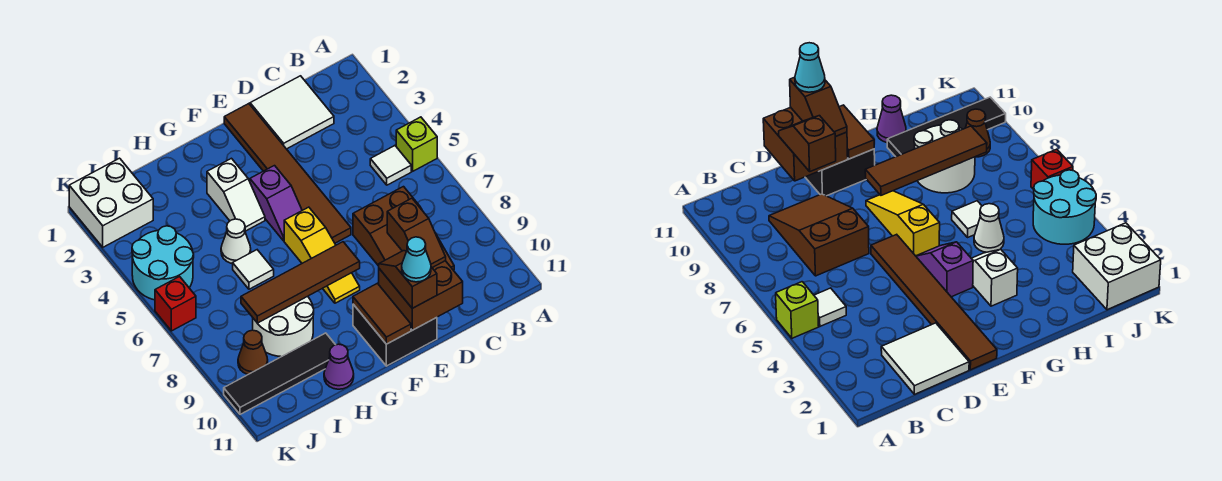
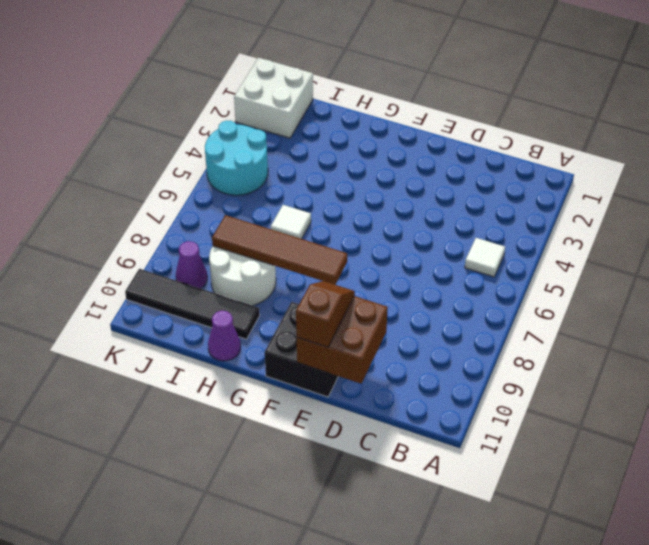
purple 1x1 cone [176,241,207,288] -> brown 1x1 cone [238,330,268,374]
none -> lime 1x1 brick [396,117,437,171]
none -> white 2x2 tile [250,76,334,149]
none -> brown 2x3 slope [353,187,454,270]

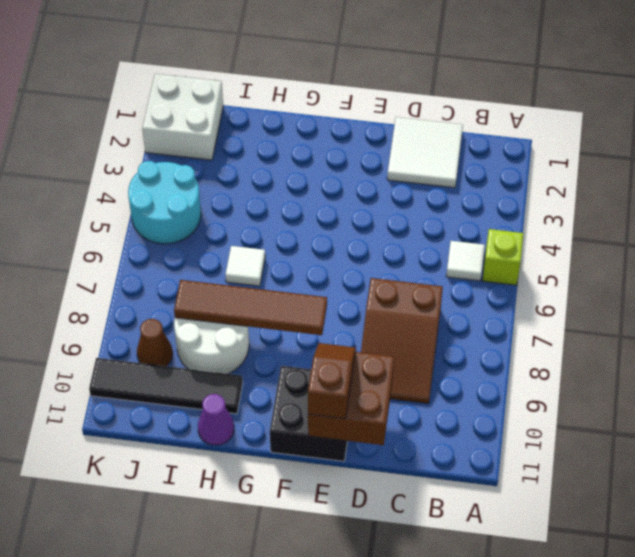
none -> brown 1x6 tile [224,104,351,243]
none -> purple 1x2 slope [250,166,302,241]
none -> yellow 1x3 slope [284,207,360,303]

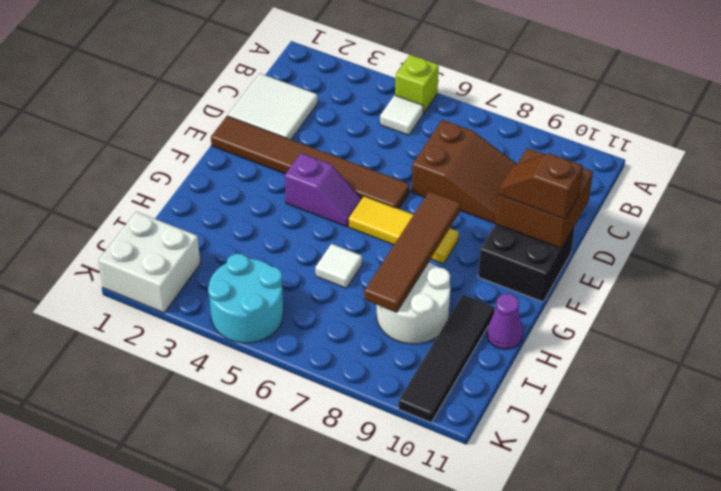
yellow 1x3 tile [349,196,459,264] -> yellow 1x3 slope [284,207,360,303]
none -> white 1x2 slope [207,158,265,231]
none -> white 1x1 cone [221,219,251,264]
none -> brown 1x1 cone [238,330,268,374]

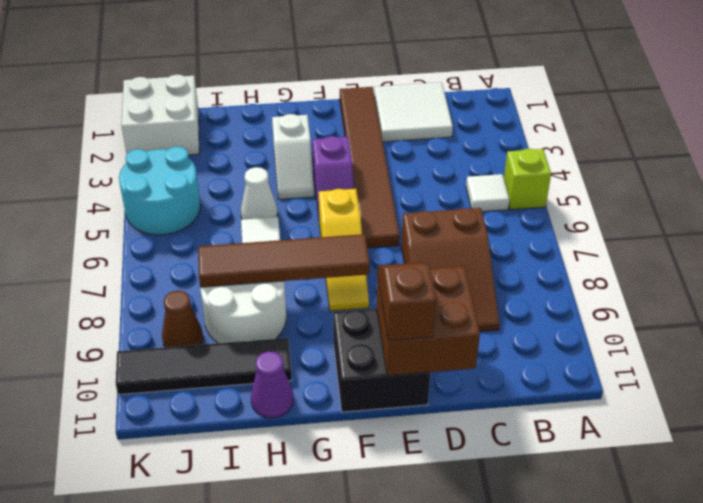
none -> red 1x1 brick [155,277,196,331]
none -> brown 1x2 tile [353,283,411,344]
none -> brown 1x2 slope [387,198,446,268]

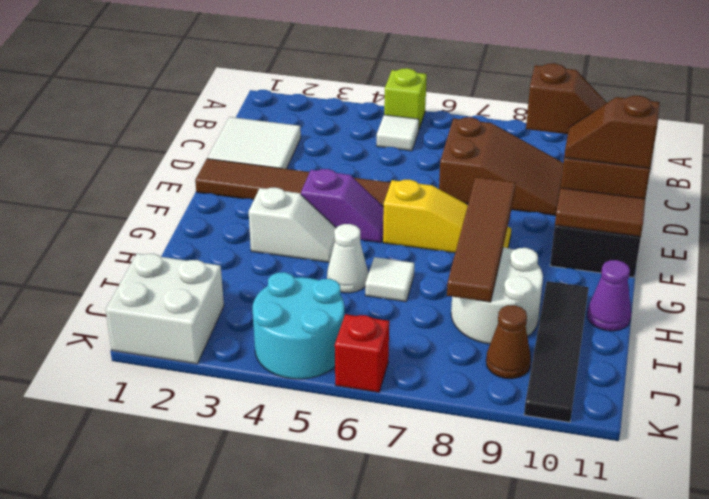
none -> cyan 1x1 cone [402,237,431,282]

